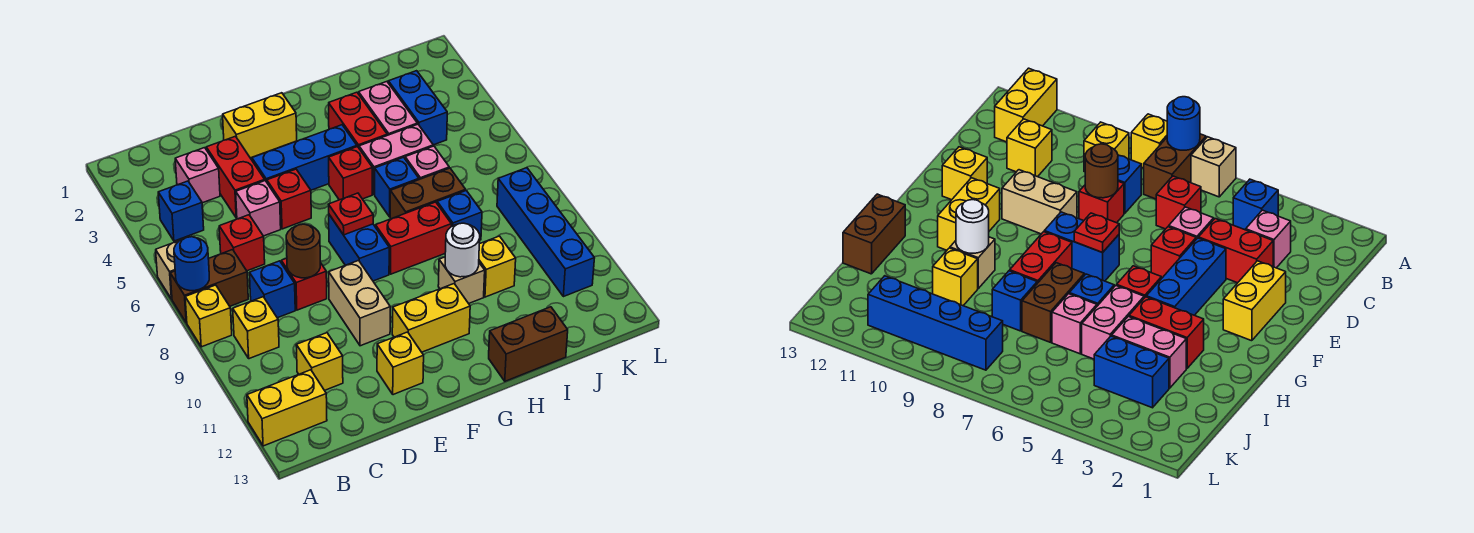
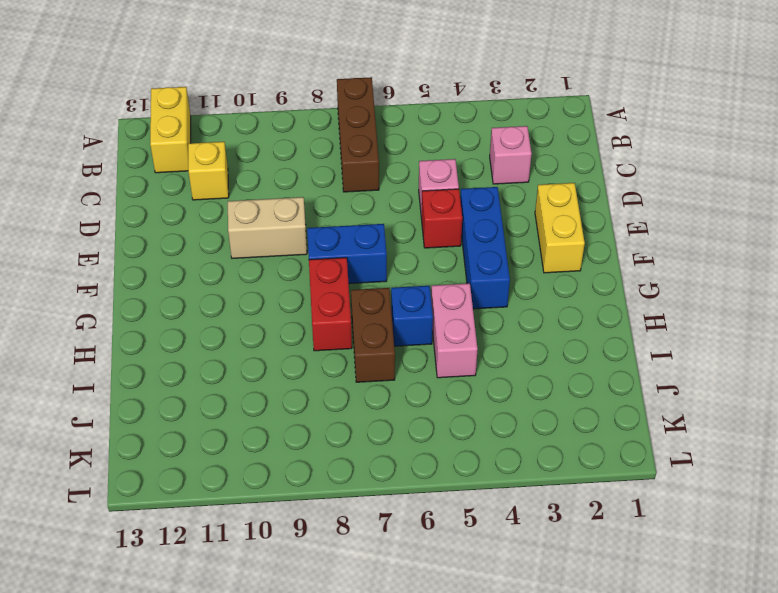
brown 1x3 brick [337,77,379,192] -> brown 1x2 brick [170,250,248,323]
none -> tan 1x1 brick [156,241,179,299]
none -> yellow 1x1 brick [185,285,232,347]
none -> blue 1x1 brick [158,181,204,241]
none -> yellow 1x1 brick [233,297,279,359]

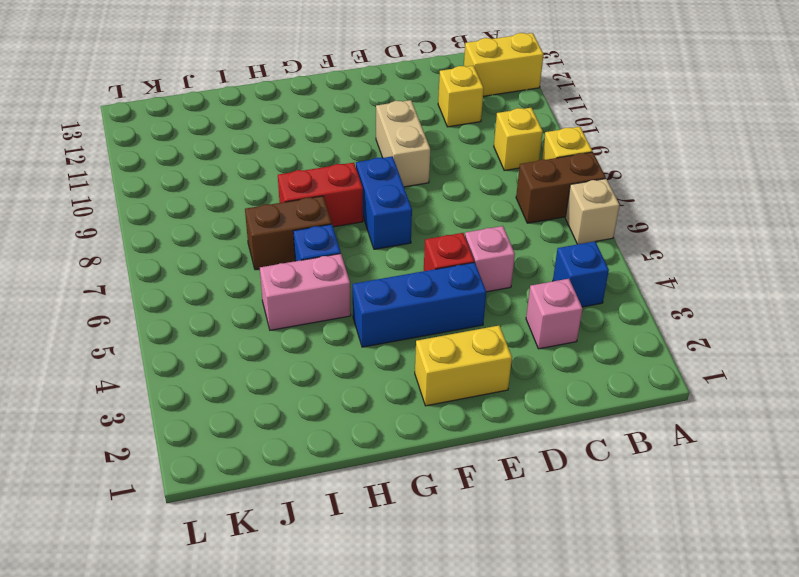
none -> red 1x1 brick [219,215,265,271]
none -> blue 1x1 brick [250,261,295,318]
none -> red 1x2 brick [206,136,265,218]
none -> red 1x1 brick [281,258,327,310]

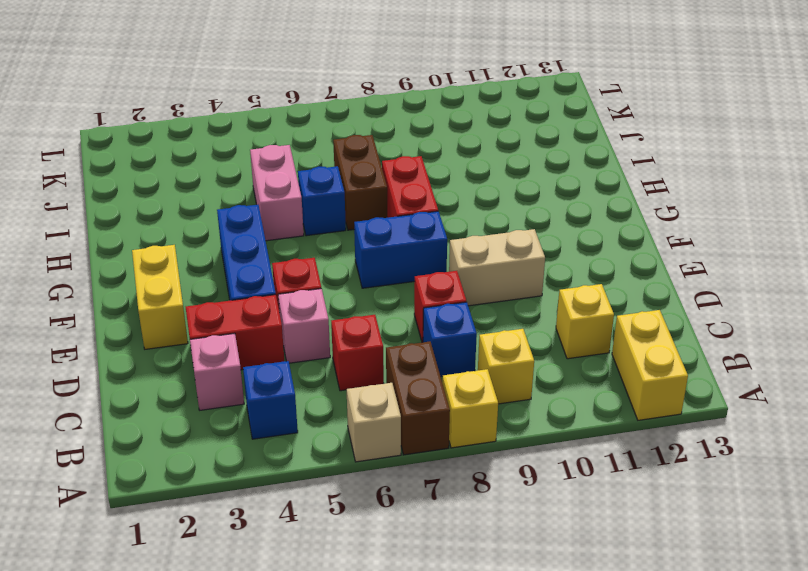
none -> yellow 1x1 brick [377,332,424,395]
none -> yellow 1x2 brick [392,284,470,352]
none -> red 1x1 brick [329,147,372,200]
none -> red 1x2 brick [329,92,387,148]

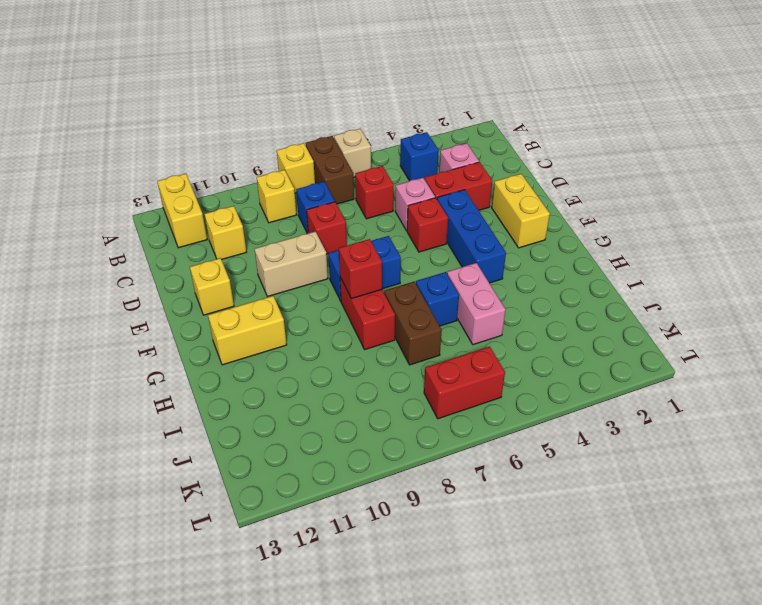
red 1x1 brick [339,239,382,299] -> red 1x1 brick moved to [329,147,372,200]
yellow 1x2 brick [208,296,287,365] -> yellow 1x2 brick turned to [392,284,470,352]
red 1x2 brick [424,347,505,419] -> red 1x2 brick moved to [329,92,387,148]
none -> tan 1x1 brick [438,257,485,304]
none -> brown 1x2 brick [489,307,568,381]
none -> pink 1x2 brick [359,82,417,135]
none -> pink 1x1 brick [405,146,449,180]

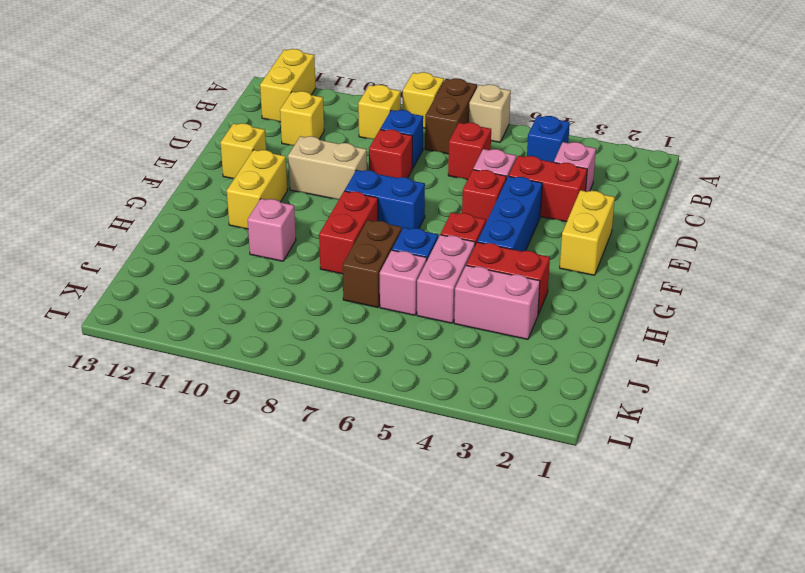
pink 1x1 brick [248,199,296,261] -> tan 1x1 brick [438,257,485,304]
none -> brown 1x2 brick [489,307,568,381]
none -> blue 1x1 brick [437,191,482,240]
none -> yellow 1x1 brick [479,236,516,297]
none -> blue 1x2 brick [388,71,447,145]

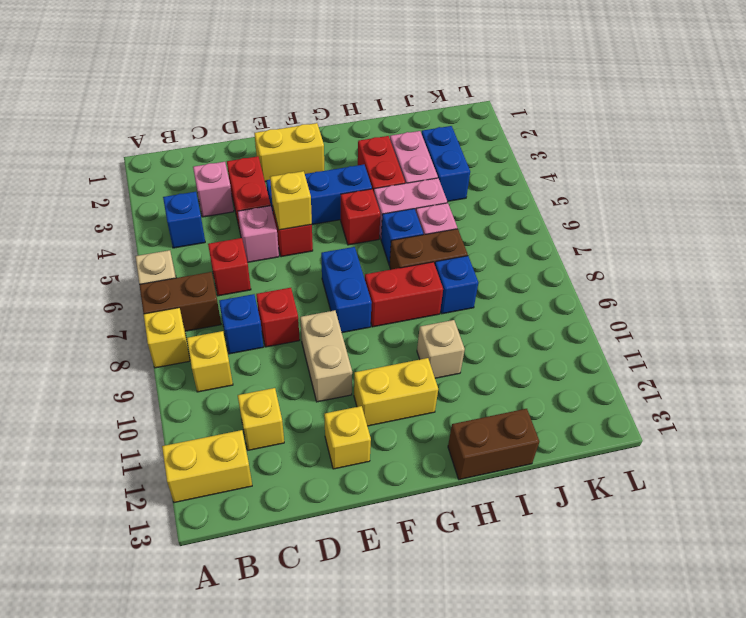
yellow 1x1 brick [270,171,312,230] -> yellow 1x1 brick moved to [479,236,516,297]
none -> blue 1x4 brick [497,168,594,297]
none -> blue 1x1 round brick [174,237,209,291]
none -> brown 1x1 round brick [286,224,320,278]
none -> red 1x1 plate [329,193,373,235]

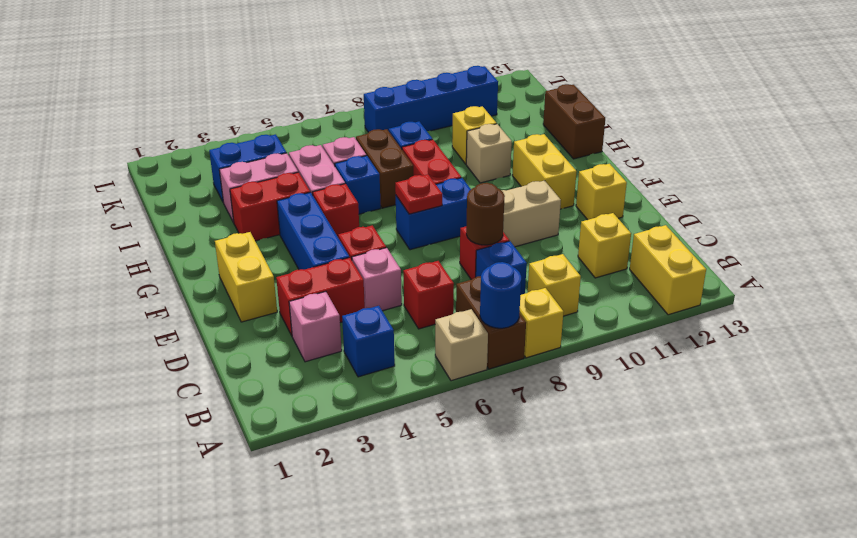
none -> white 1x1 round brick [445,223,480,277]

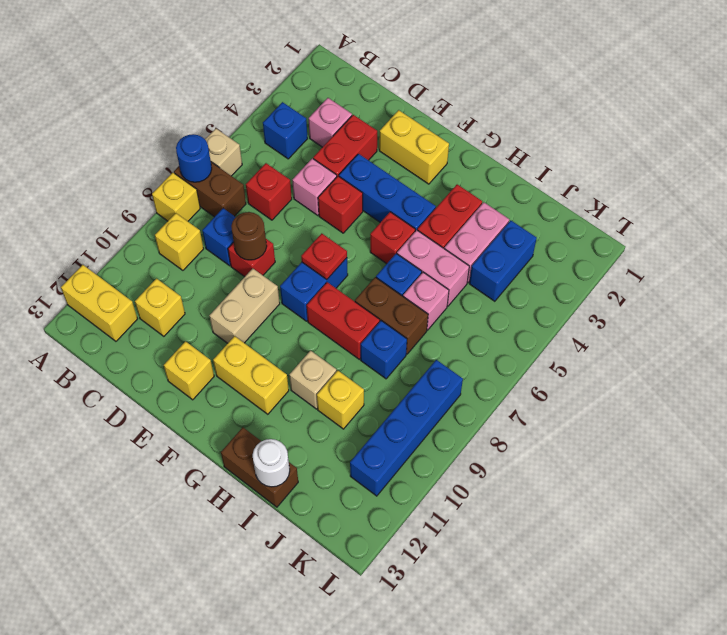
white 1x1 round brick [253,439,290,487] -> white 1x1 round brick moved to [445,223,480,277]

